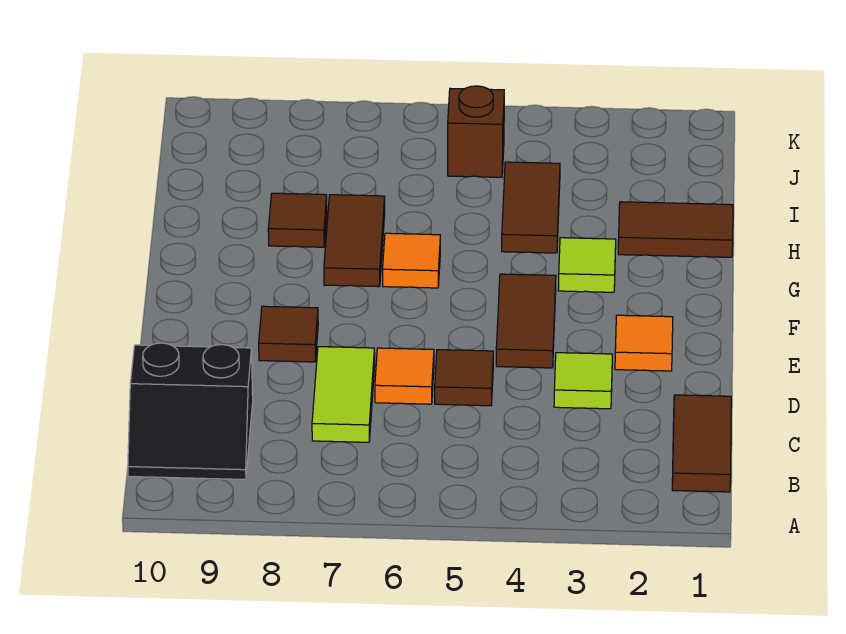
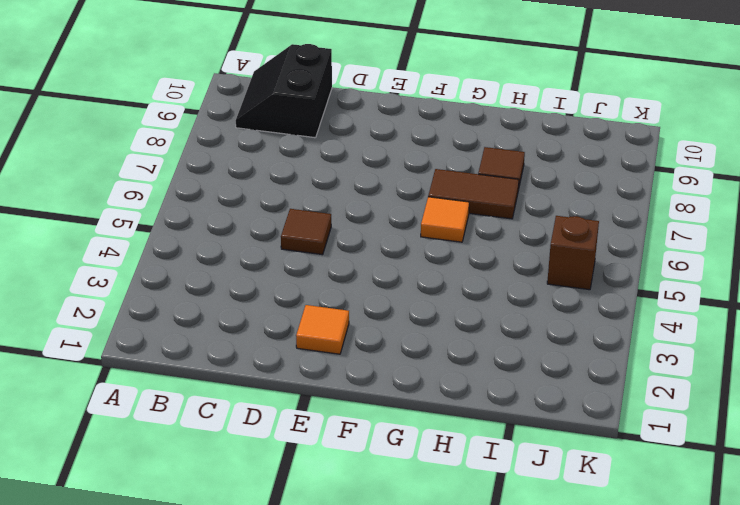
none -> brown 1x2 tile [672,395,731,492]
none -> lime 1x2 tile [312,347,375,442]
none -> lime 1x1 tile [554,353,612,409]

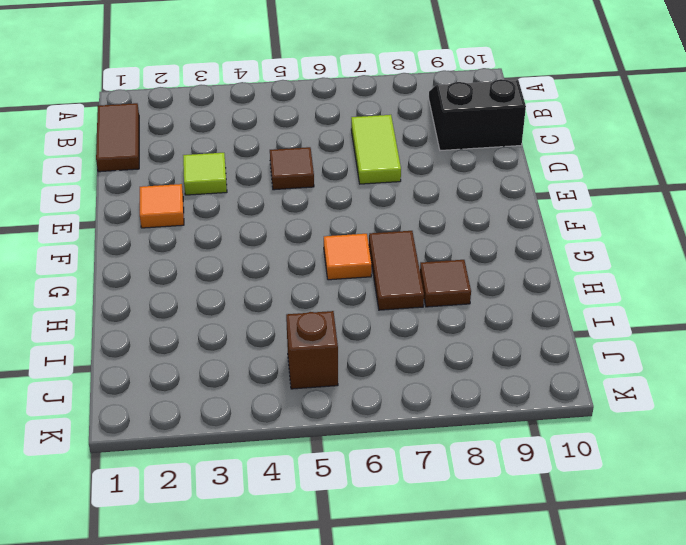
none -> orange 1x1 tile [375,348,434,404]
none -> brown 1x2 tile [496,274,556,368]
none -> brown 1x1 tile [259,306,318,362]

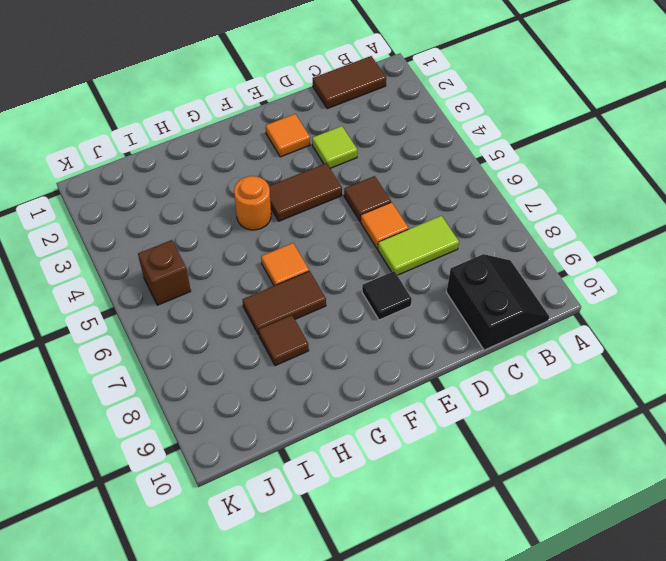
black 1x1 tile [362,271,412,320] -> brown 1x1 tile [259,306,318,362]
orange 1x1 round brick [234,176,271,230] -> none
none -> lime 1x1 tile [558,238,616,292]
none -> brown 1x2 tile [618,202,733,257]
none -> brown 1x2 tile [502,162,560,253]

